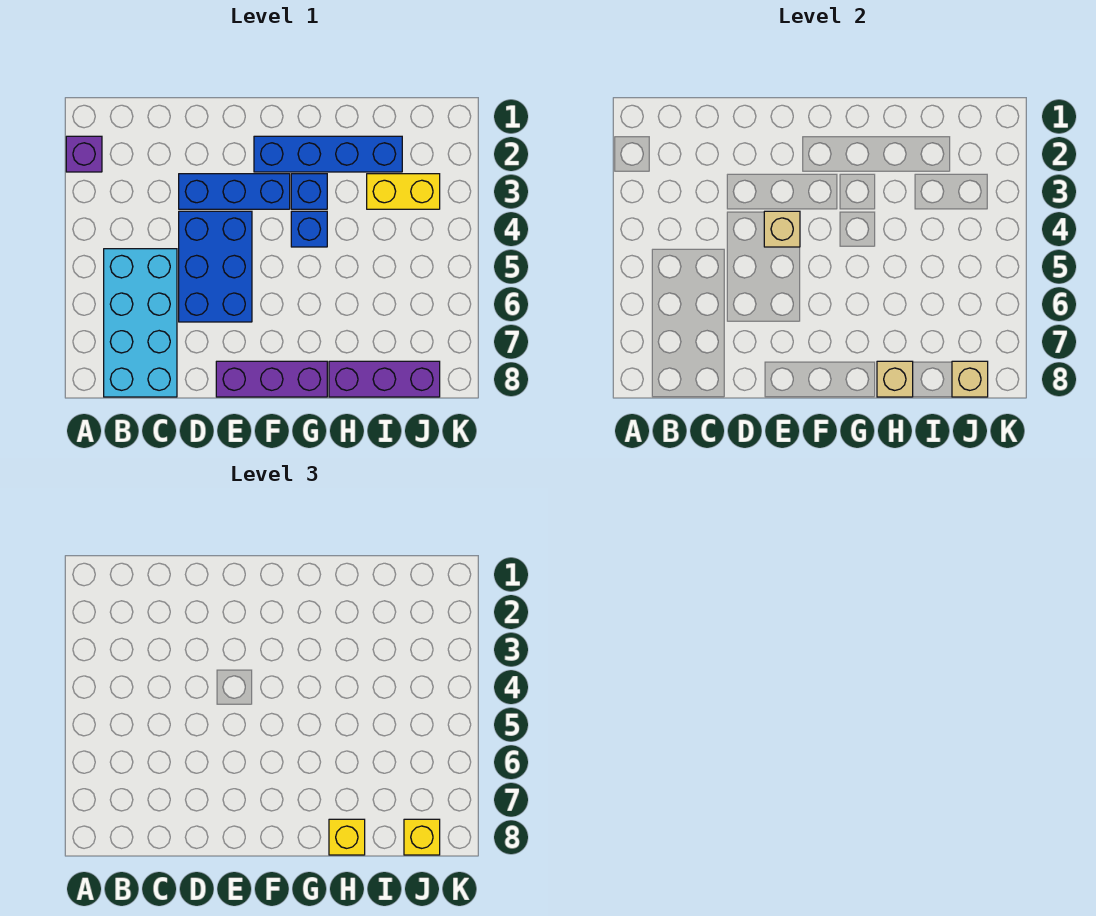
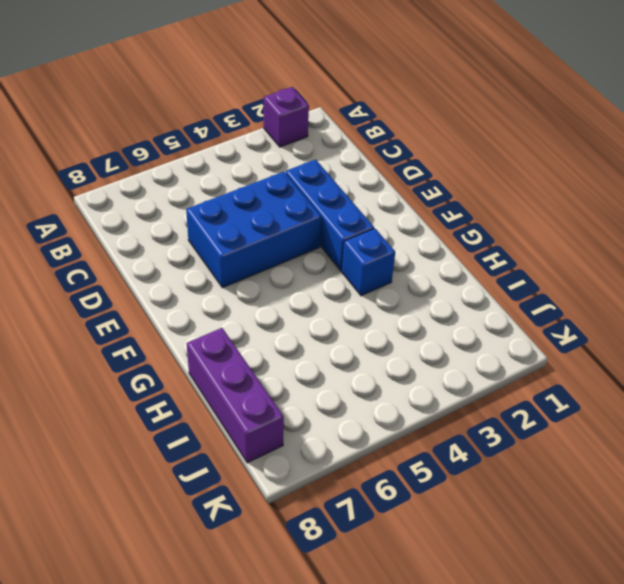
none -> cyan 2x4 brick [104,249,177,397]
none -> purple 1x3 brick [216,361,327,397]
none -> blue 1x4 brick [254,136,402,172]

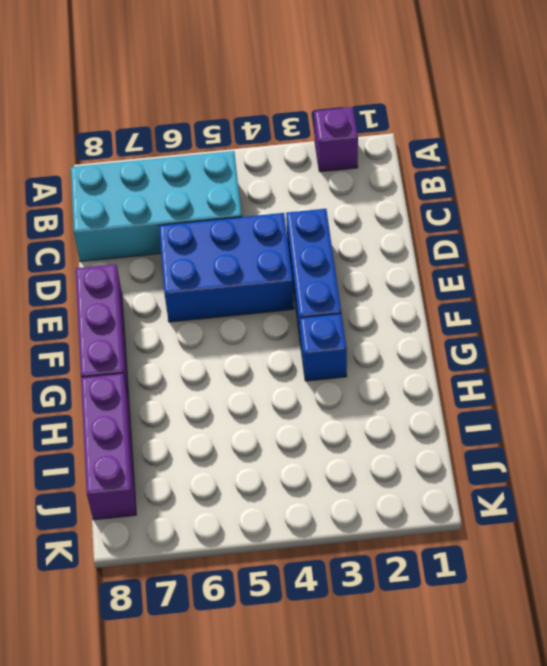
none -> blue 1x4 brick [254,136,402,172]
none -> blue 1x1 brick [291,211,327,247]
none -> yellow 1x2 brick [367,174,440,209]

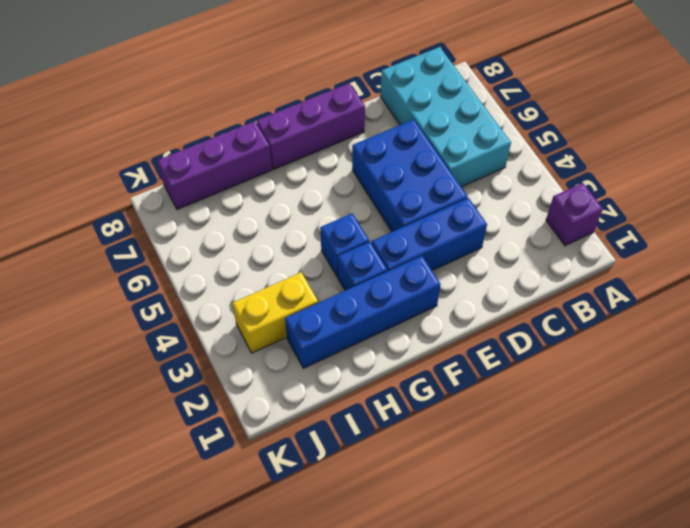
none -> tan 1x1 brick [764,211,800,247]
none -> tan 1x1 brick [877,361,913,397]
none -> tan 1x1 brick [952,361,988,397]

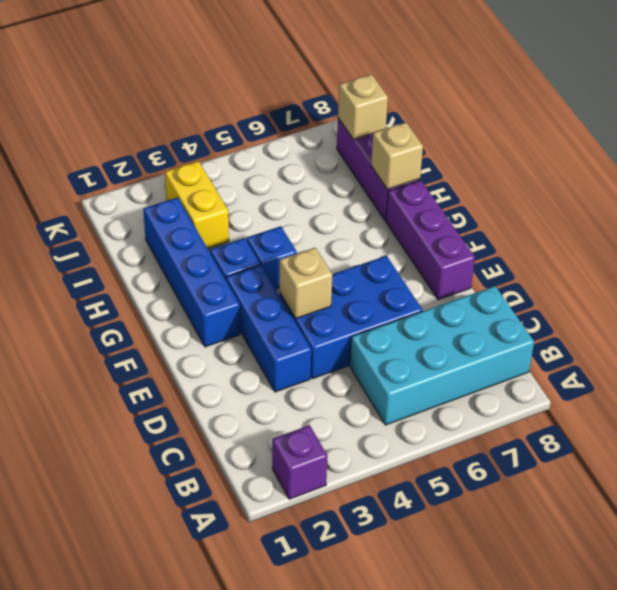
none -> yellow 1x1 brick [329,819,365,855]
none -> yellow 1x1 brick [404,819,440,855]

